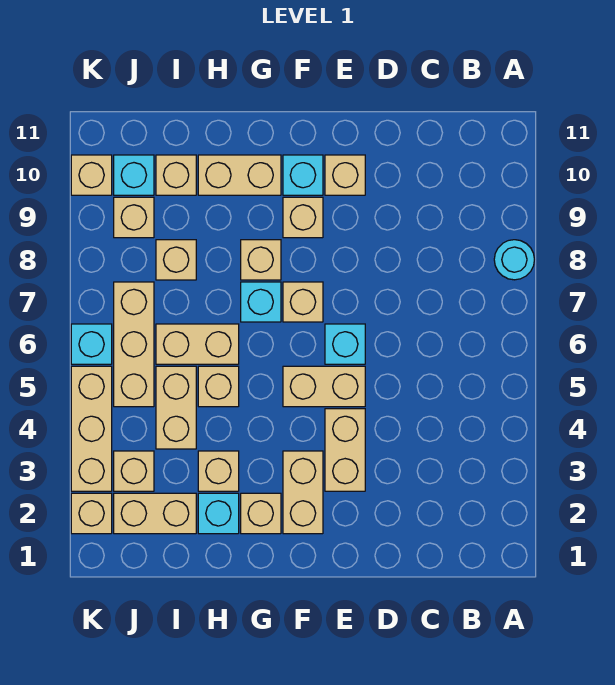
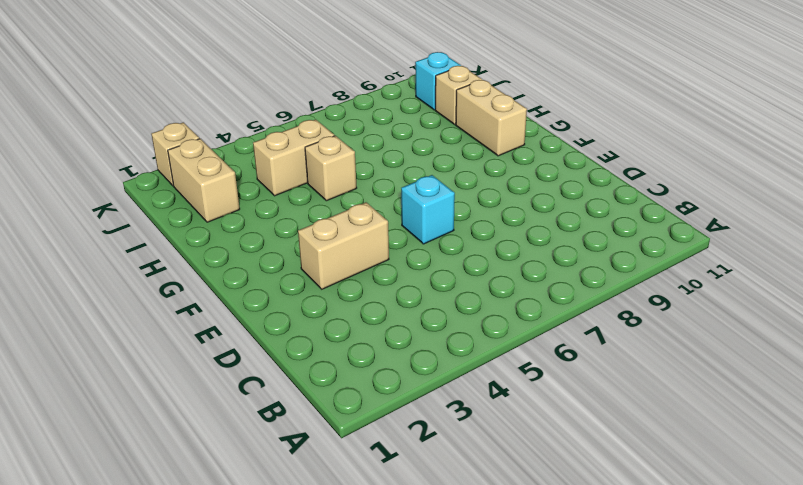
none -> cyan 1x1 round brick [494,240,535,280]
none -> tan 1x2 brick [283,366,365,407]
none -> tan 1x1 brick [325,155,365,195]

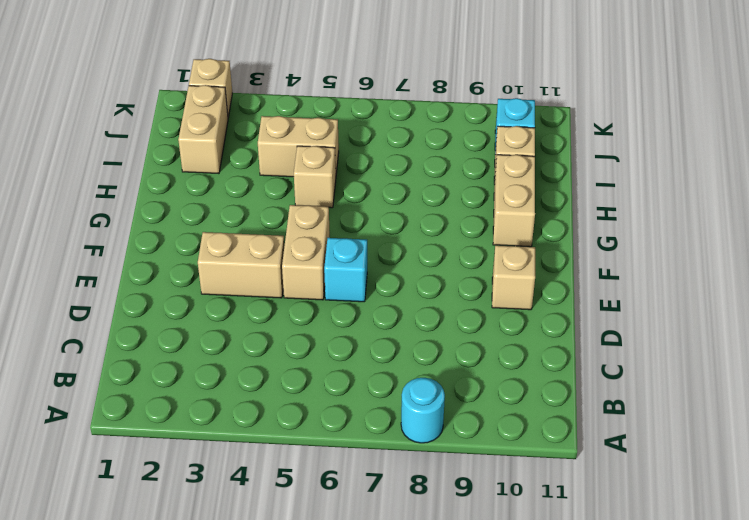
none -> tan 1x2 brick [283,451,323,534]
none -> tan 1x1 brick [283,282,323,322]
none -> tan 1x1 brick [283,197,323,238]

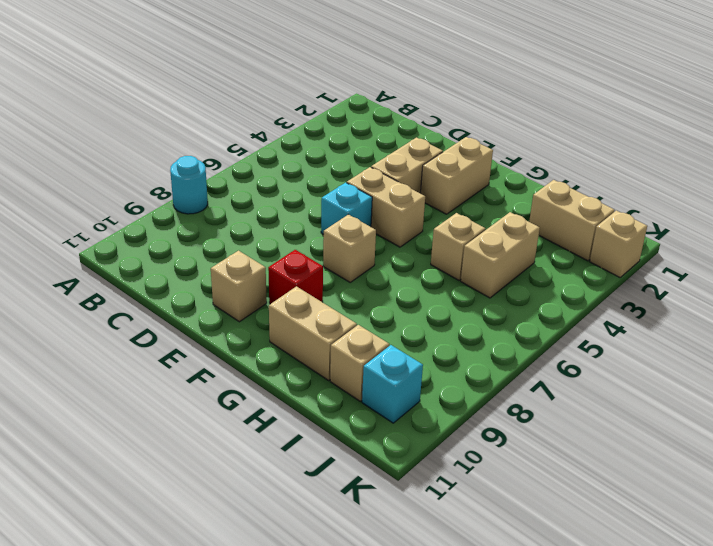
red 1x1 brick [268,250,323,304] -> tan 1x1 brick [283,197,323,238]
none -> cyan 1x1 brick [283,155,323,195]
none -> tan 1x1 brick [241,493,281,534]
none -> cyan 1x1 brick [241,282,281,322]

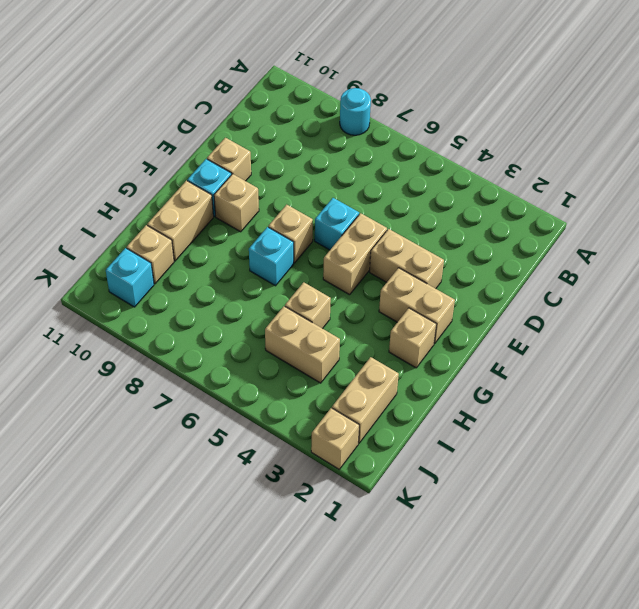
none -> tan 1x1 brick [241,240,281,280]
none -> cyan 1x1 brick [198,493,239,534]
none -> tan 1x1 brick [198,451,239,491]

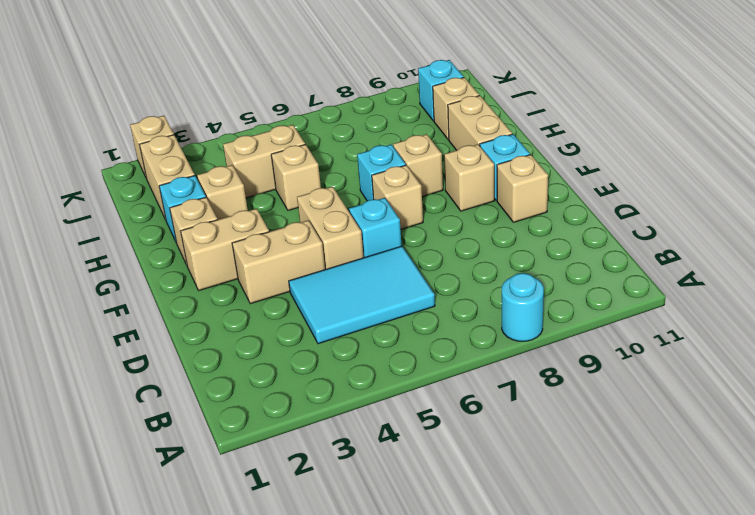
cyan 2x3 tile [289,246,435,344] -> none
none -> tan 1x2 brick [156,324,239,364]
none -> tan 1x1 brick [156,240,196,280]
none -> tan 1x1 brick [114,451,154,491]

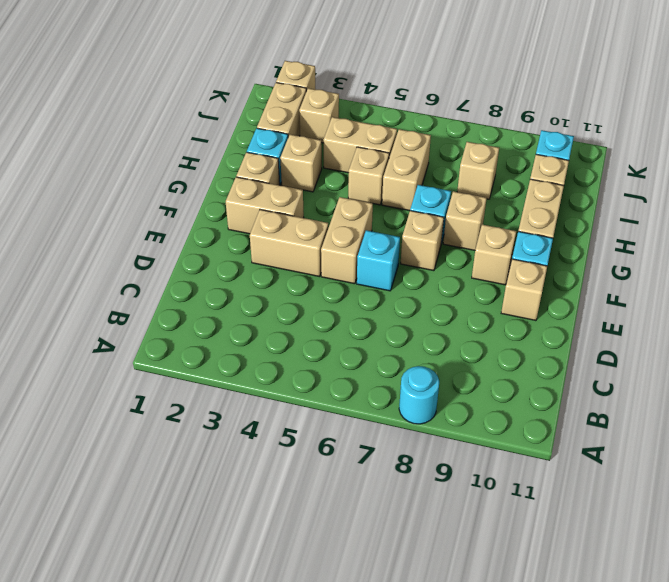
none -> tan 1x3 brick [114,282,154,407]
none -> tan 1x1 brick [114,197,154,238]
none -> tan 1x3 brick [71,366,112,491]

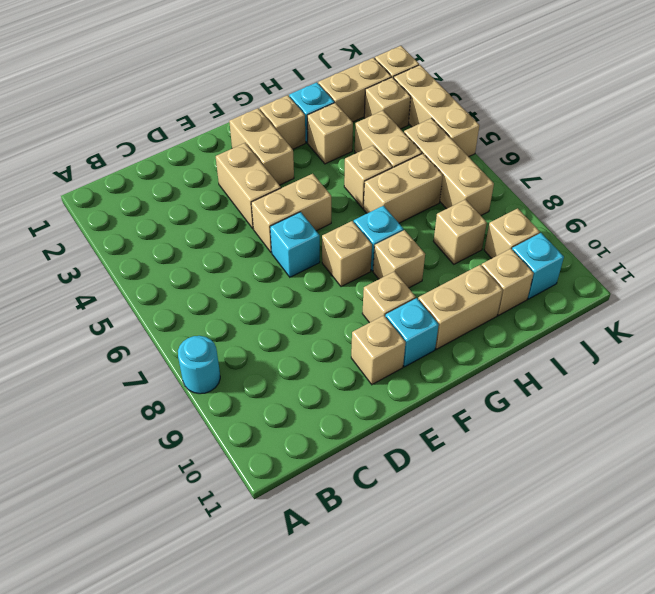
none -> cyan 1x1 brick [71,324,112,364]
none -> tan 1x1 brick [71,155,112,195]

